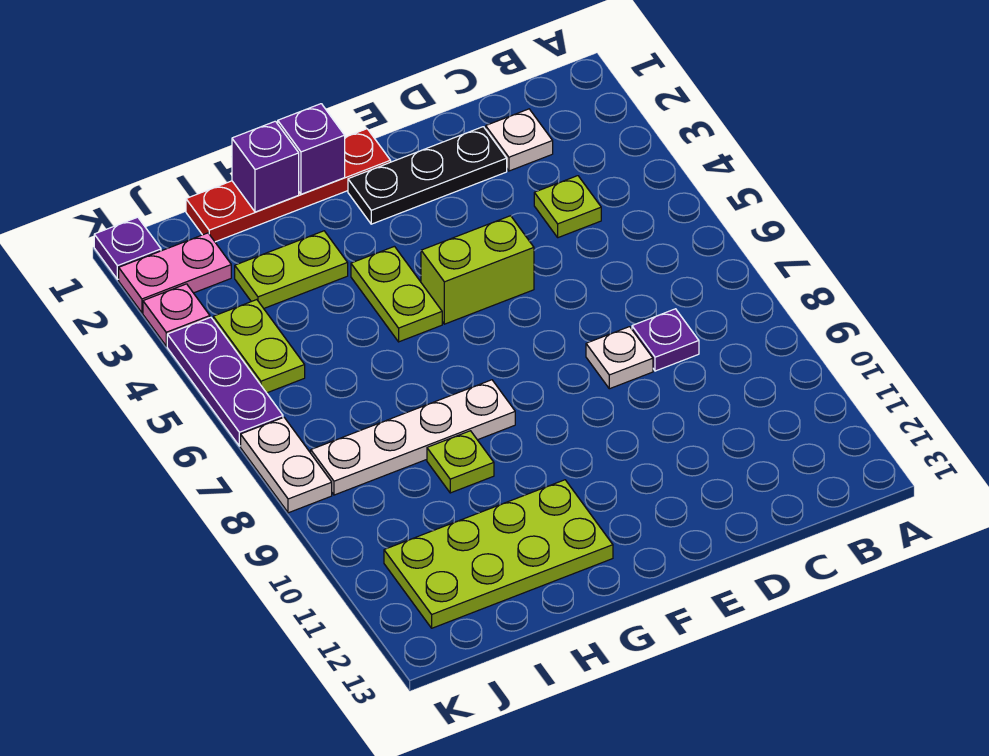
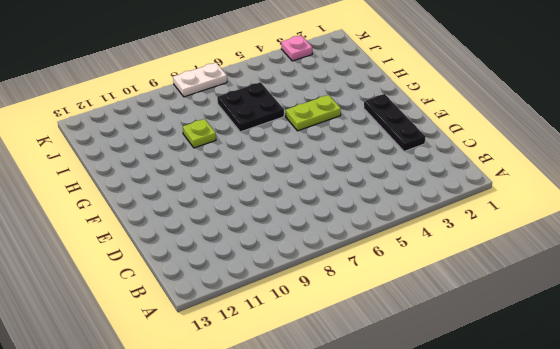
black 2x2 plate [217,82,284,132] -> none
none -> white 1x1 plate [486,109,553,171]
none -> lime 1x1 plate [534,176,601,238]
none -> purple 1x1 plate [632,309,699,371]

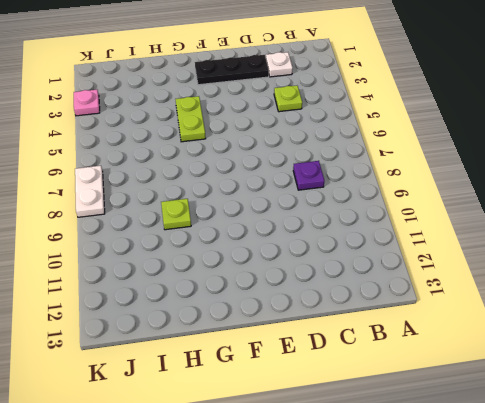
none -> white 1x1 plate [586,327,653,389]
none -> lime 1x2 brick [421,216,534,324]
none -> red 1x4 plate [186,129,391,242]

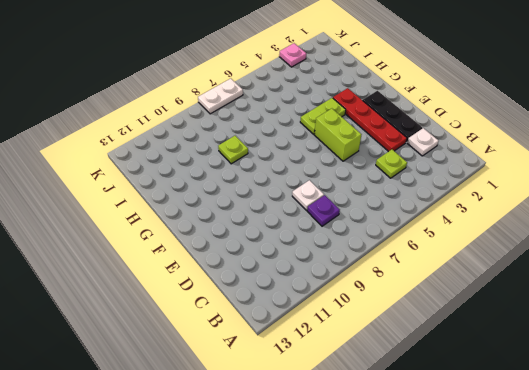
red 1x4 plate [333,88,407,152] -> red 1x4 plate moved to [186,129,391,242]
none -> white 1x4 plate [311,380,515,495]
none -> lime 2x4 plate [384,480,613,628]
none -> lime 1x2 plate [235,231,348,308]

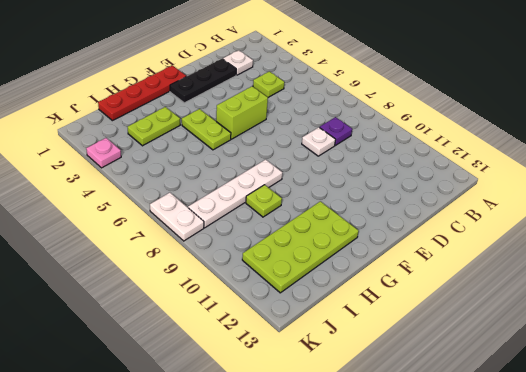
none -> pink 1x2 plate [119,233,231,313]
none -> lime 1x2 plate [213,300,305,393]
none -> purple 1x1 plate [94,217,161,279]

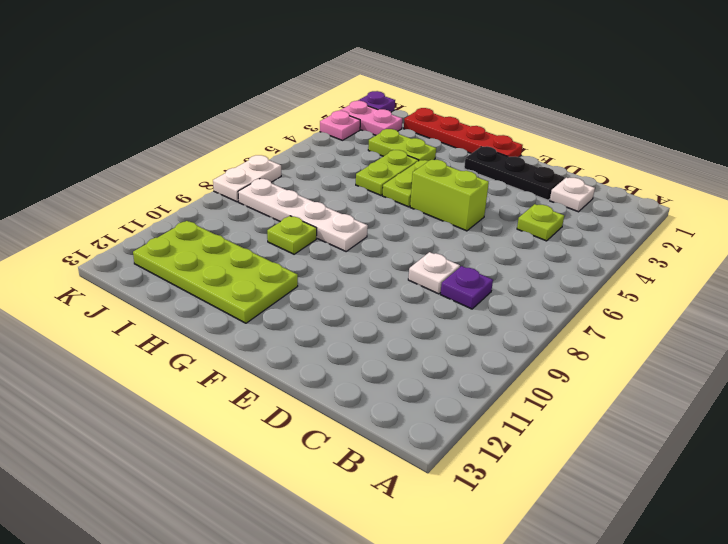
lime 1x2 plate [356,150,419,195] -> lime 1x2 plate moved to [213,300,305,393]
none -> purple 1x3 plate [167,317,283,446]
none -> purple 1x1 brick [278,104,345,194]
none -> purple 1x1 brick [232,121,299,212]

